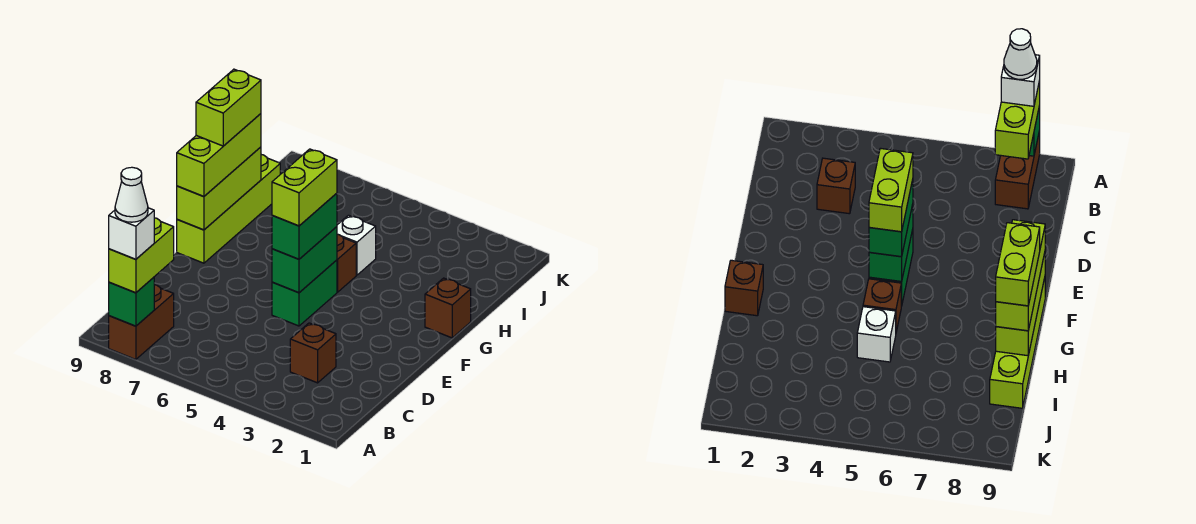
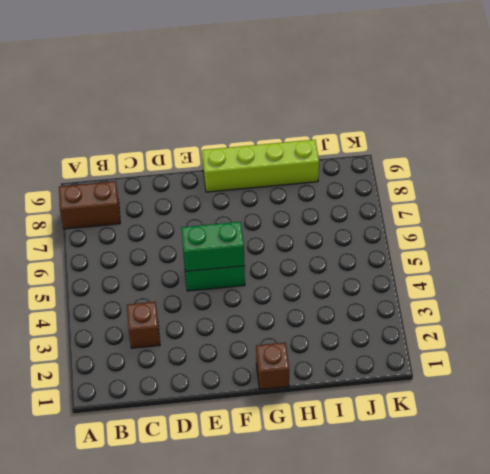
none -> brown 1x1 brick [337,234,356,292]
none -> white 1x1 brick [337,215,376,275]
none -> green 1x1 brick [109,277,154,326]

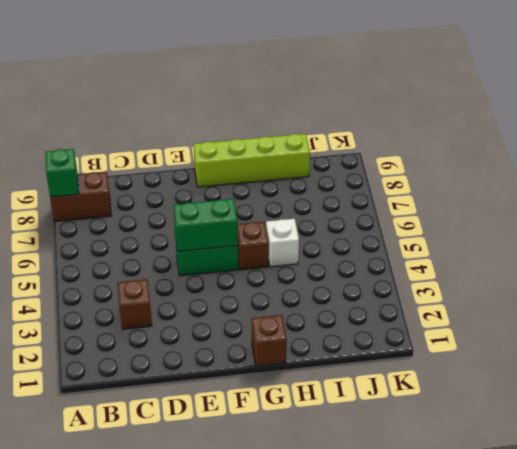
none -> lime 1x3 brick [177,147,261,230]
none -> lime 1x2 brick [109,218,174,293]
none -> green 1x2 brick [272,193,337,259]

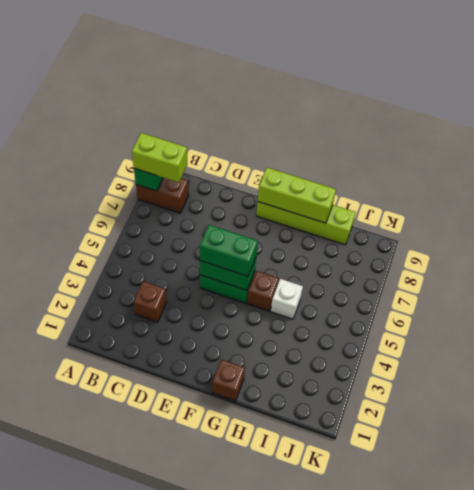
none -> lime 1x3 brick [177,114,261,197]
none -> white 1x1 brick [109,208,154,259]
none -> lime 1x2 brick [272,149,337,226]

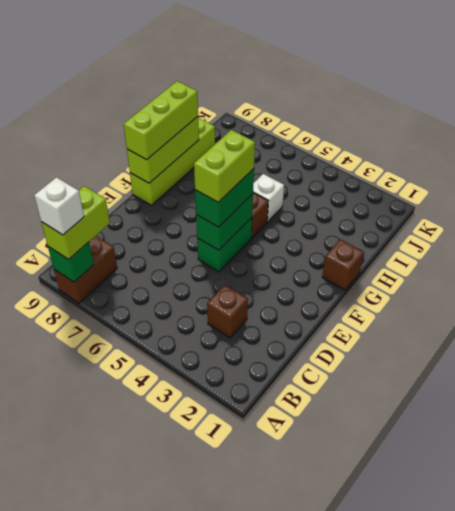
none -> lime 1x2 brick [196,69,261,146]
none -> white 1x1 cone [115,167,148,222]

